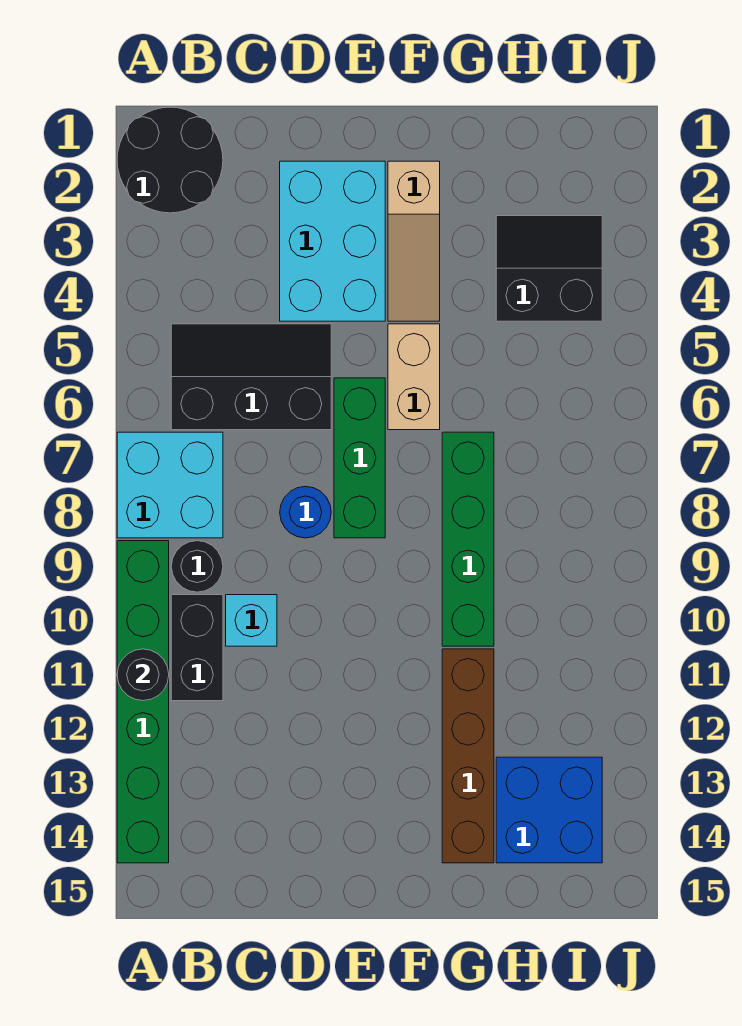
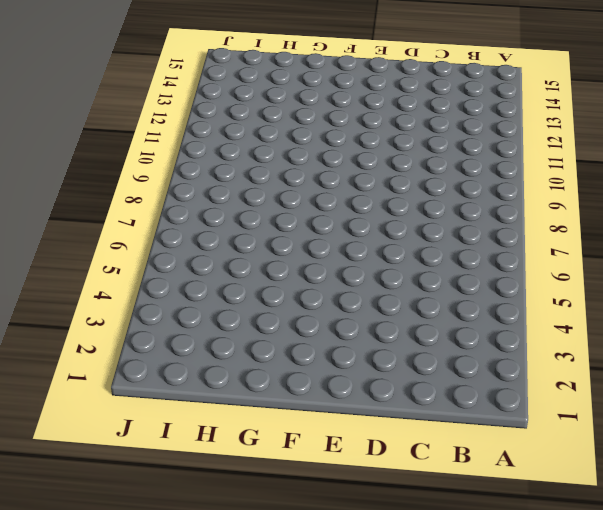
none -> black 2x2 round brick [117,107,223,213]
none -> cyan 2x2 brick [117,432,223,538]
none -> green 1x6 brick [117,541,169,863]

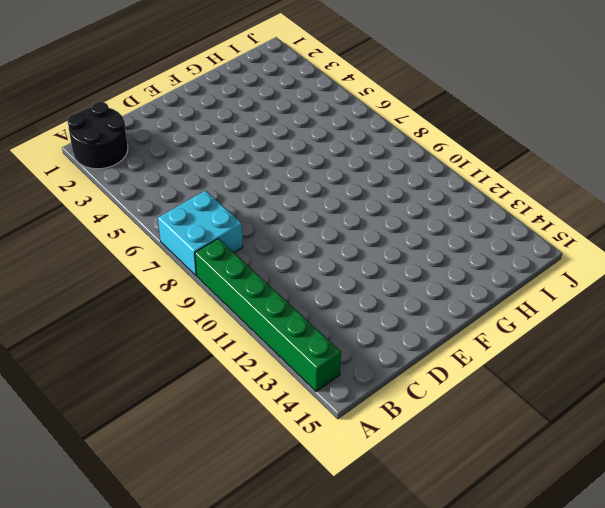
none -> black 2x3 slope [171,324,331,430]
none -> black 1x1 round brick [171,541,223,592]
none -> black 1x2 brick [171,595,223,701]

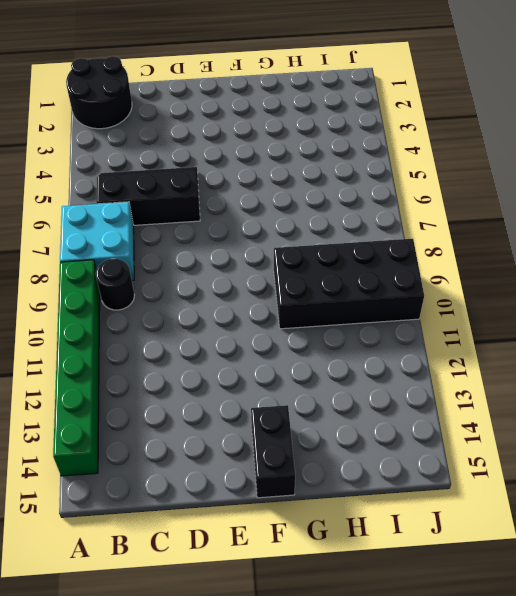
black 1x2 brick [251,405,295,498] -> black 1x2 brick moved to [171,595,223,701]
black 2x4 brick [274,239,424,329] -> green 1x4 brick [442,432,494,646]
none -> cyan 1x1 brick [226,595,277,646]
none -> cyan 2x3 brick [280,161,385,321]
none -> blue 1x1 round brick [280,487,331,538]

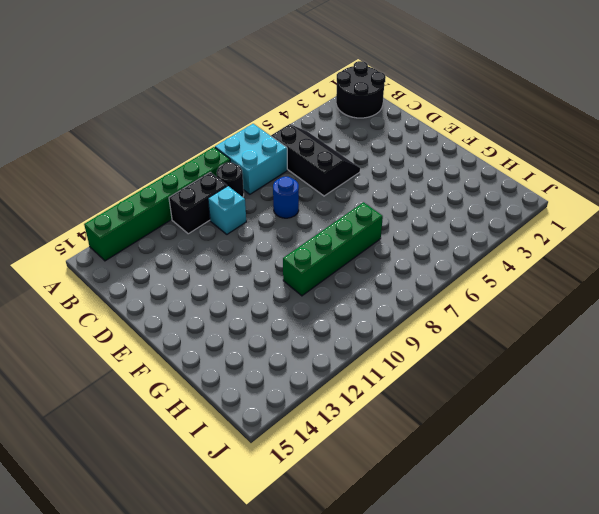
none -> cyan 2x3 brick [280,161,385,321]
none -> green 1x3 brick [334,378,385,538]
none -> tan 1x3 slope [388,161,440,321]

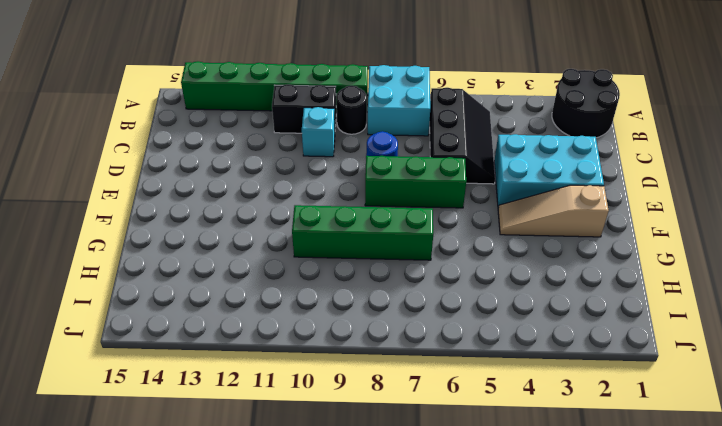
none -> tan 1x2 brick [388,324,440,430]
none -> brown 1x4 brick [442,649,494,863]
none -> black 2x2 slope [496,216,602,321]

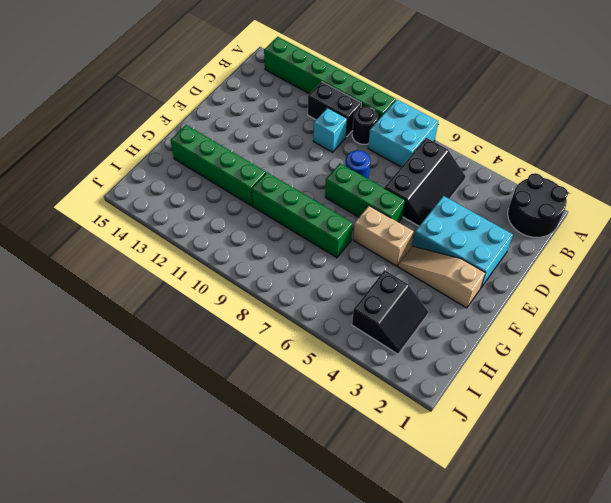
green 1x4 brick [170,125,266,206] -> brown 1x4 brick [442,649,494,863]
none -> blue 2x2 brick [496,757,602,863]
none -> black 1x1 round brick [117,649,169,701]

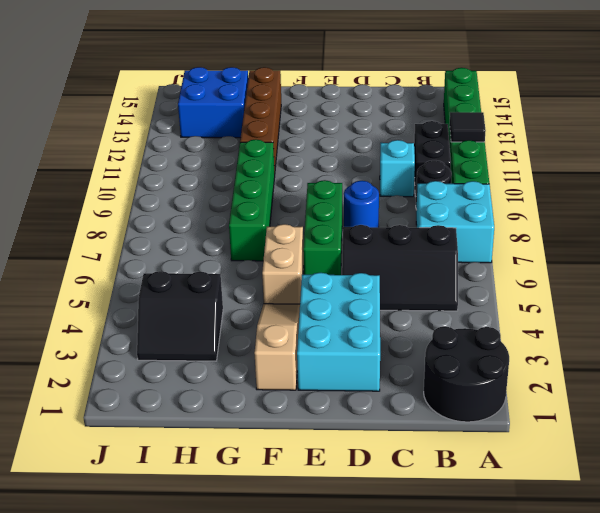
black 1x1 tile [450,112,486,142] -> black 1x1 round brick [117,649,169,701]

